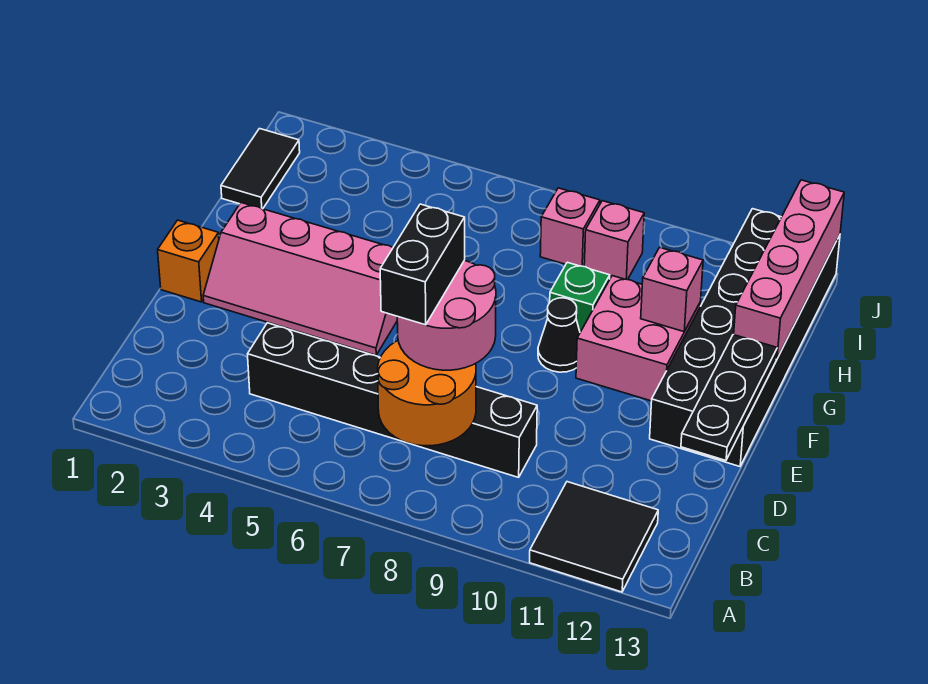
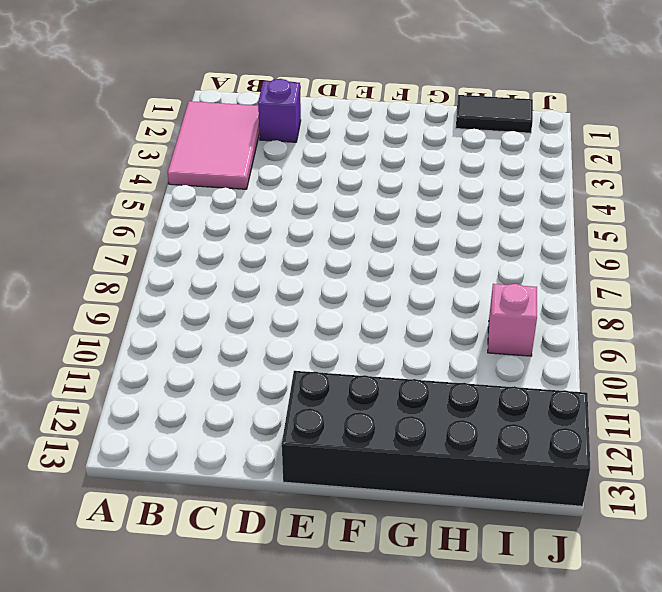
pink 2x3 tile [168,101,259,189] -> none
purple 1x1 brick [258,79,301,142] -> none
none -> black 2x2 tile [530,482,658,592]
none -> black 1x6 brick [248,323,537,477]
none -> orange 1x1 brick [158,220,219,302]

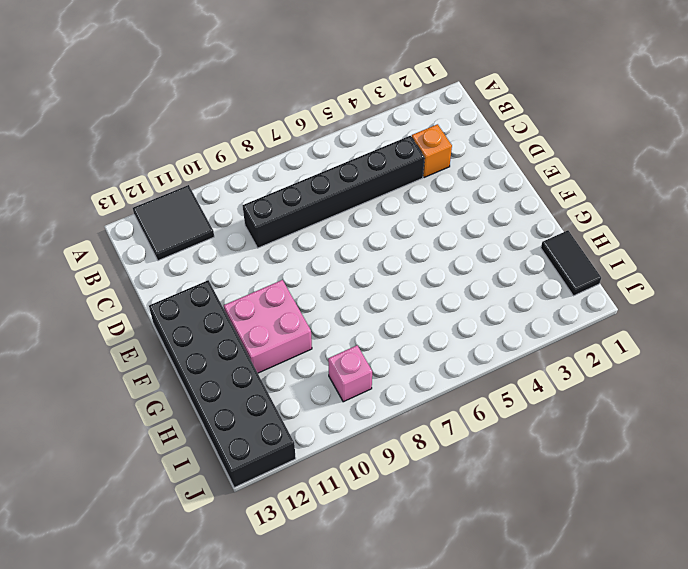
orange 1x1 brick [412,124,452,178] -> orange 1x1 brick moved to [158,220,219,302]
none -> pink 2x4 slope [203,203,397,355]
none -> black 1x1 cone [538,298,580,372]
none -> green 1x1 brick [550,262,610,332]

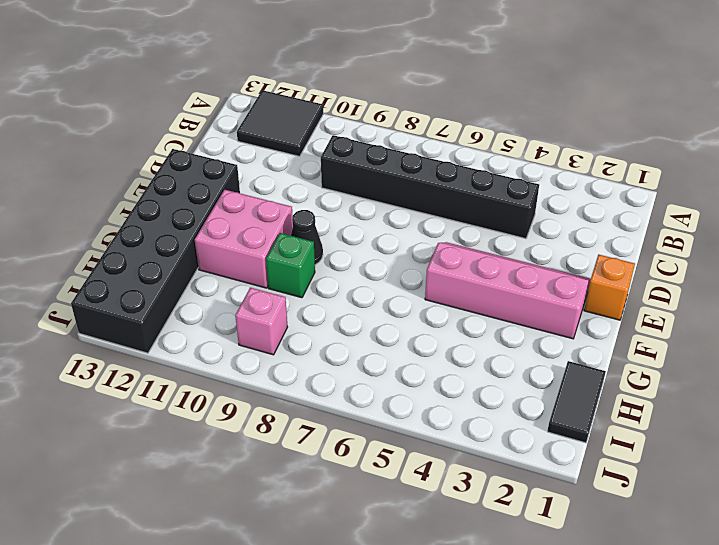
none -> pink 1x1 brick [540,188,600,267]
none -> orange 2x2 round brick [378,341,476,446]
none -> black 1x3 plate [681,335,777,460]

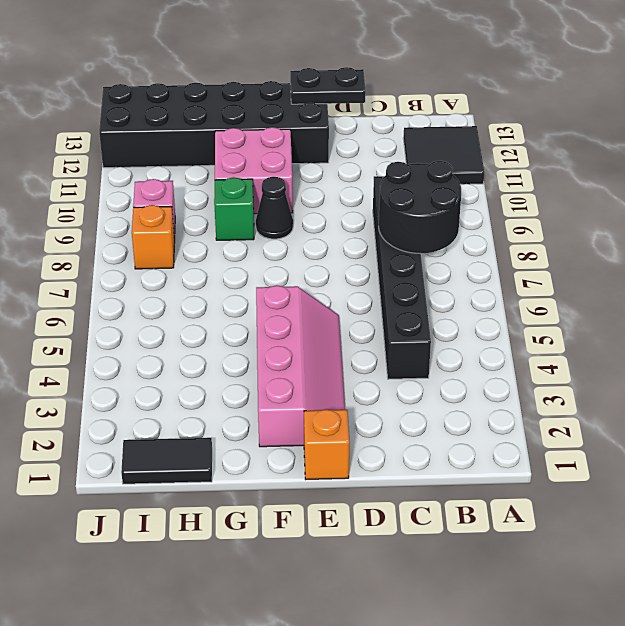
black 2x2 round brick [379,161,461,253] -> orange 2x2 round brick [378,341,476,446]
black 1x2 plate [290,67,366,104] -> black 1x3 plate [681,335,777,460]
orange 1x1 brick [132,205,175,269] -> pink 1x1 brick [540,188,600,267]
none -> pink 1x1 brick [641,247,703,332]
none -> pink 1x4 brick [734,180,844,359]
none -> pink 2x2 round brick [397,260,496,370]

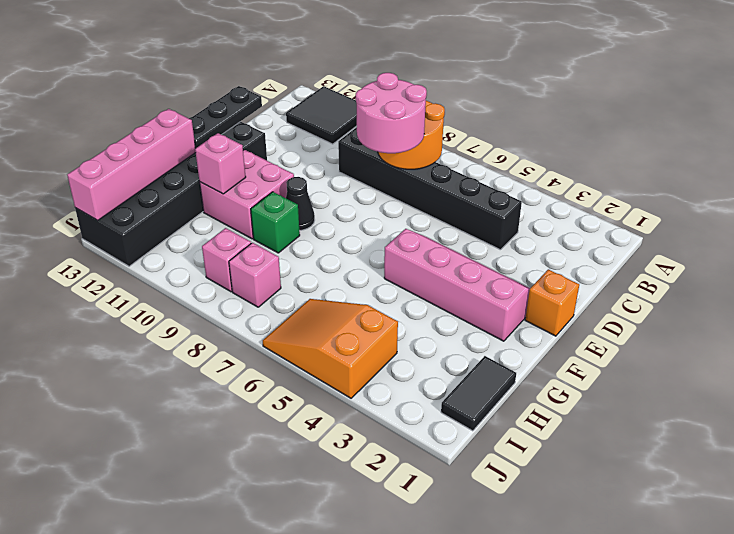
orange 2x3 slope [263,299,398,398] -> none
none -> black 1x2 brick [380,204,465,325]

